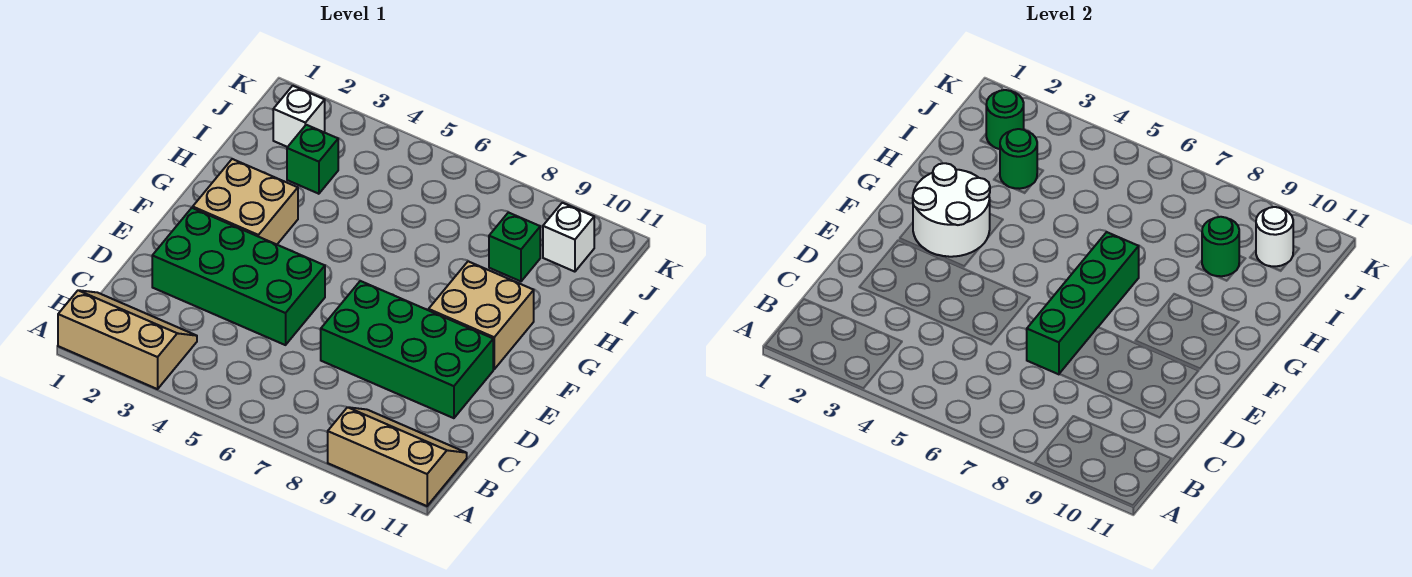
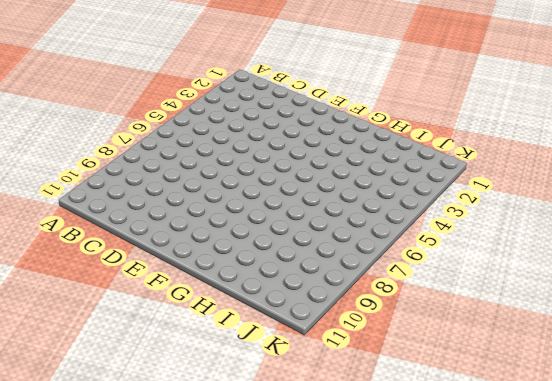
none -> tan 2x3 slope [58,290,197,389]
none -> tan 2x3 slope [328,407,467,506]
none -> green 2x4 brick [152,208,325,345]

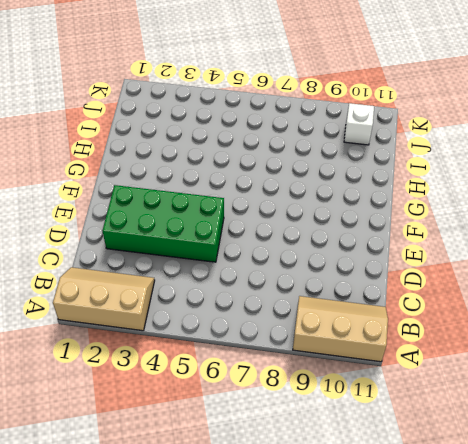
none -> green 2x4 brick [321,281,493,418]
none -> tan 2x2 brick [193,159,298,244]
none -> tan 2x2 brick [429,261,534,369]

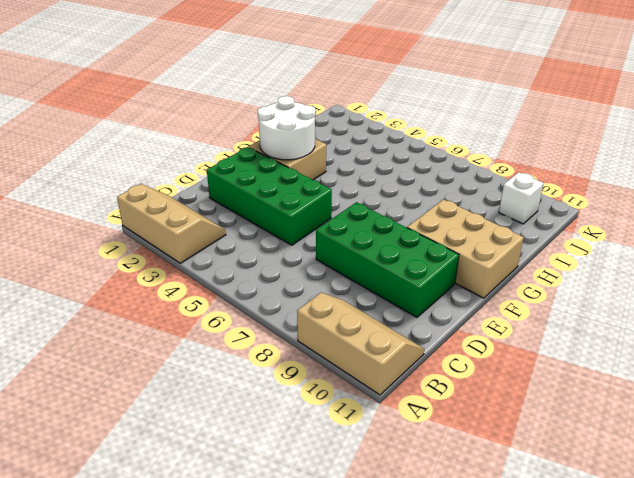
tan 2x3 brick [407,199,524,298] -> tan 2x2 brick [429,261,534,369]
none -> green 1x1 brick [287,125,338,194]
none -> green 1x1 brick [489,212,540,281]
none -> white 1x1 brick [273,86,325,147]

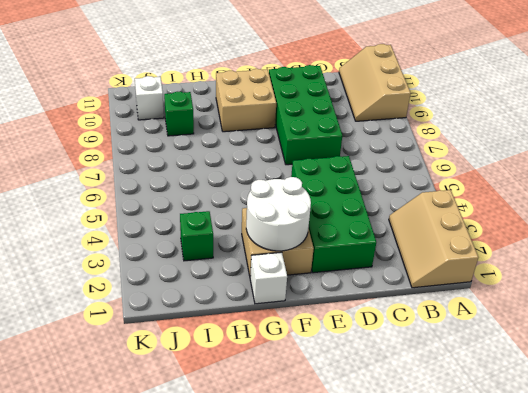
white 1x1 brick [250,252,287,304] -> white 1x1 brick moved to [273,86,325,147]
none -> green 1x4 brick [1027,232,1139,374]
none -> green 1x1 round brick [1000,129,1037,189]
none -> green 1x1 round brick [1202,217,1239,276]

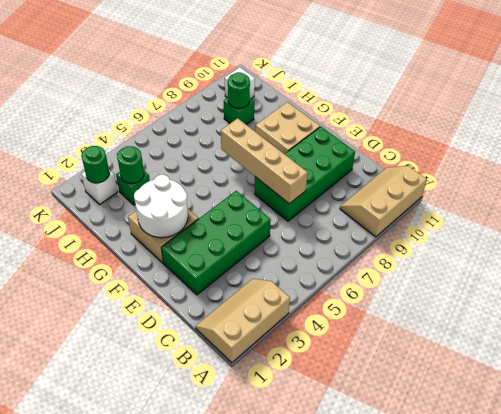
tan 1x4 brick [221,118,308,204] -> green 1x4 brick [1027,232,1139,374]
none -> white 1x1 round brick [1256,207,1293,266]

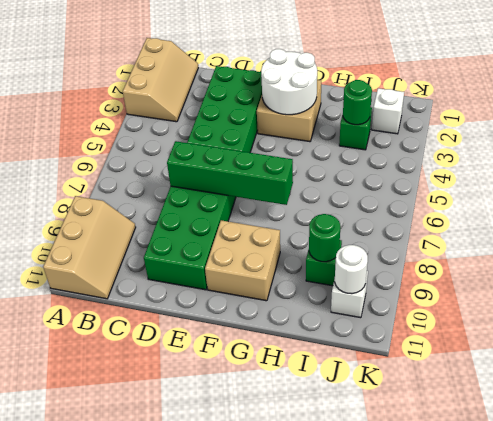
none -> green 1x1 round brick [986,90,1024,149]

